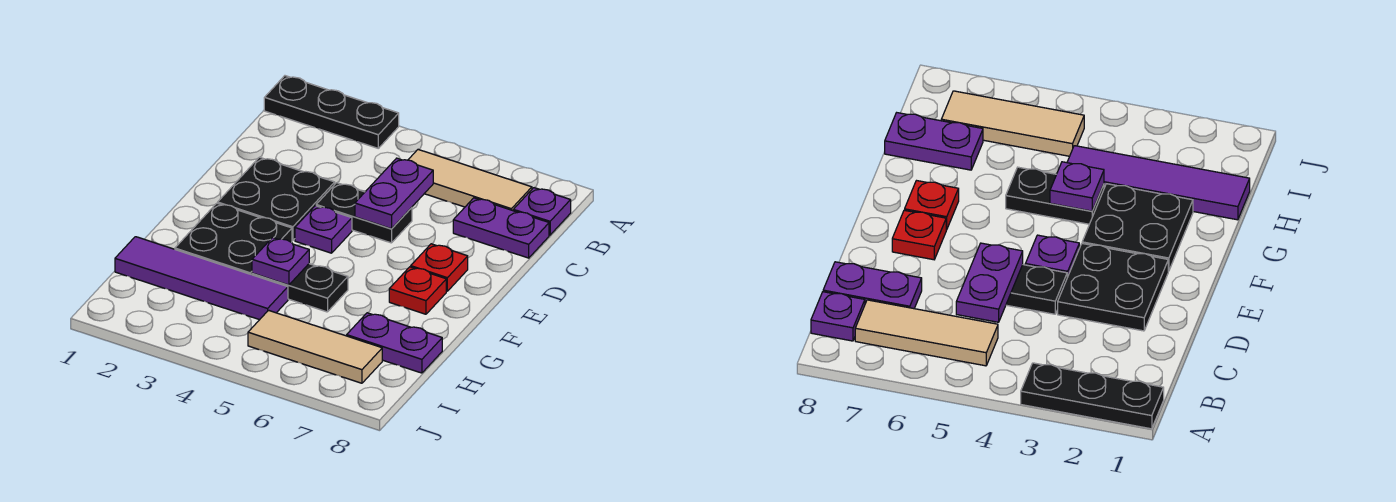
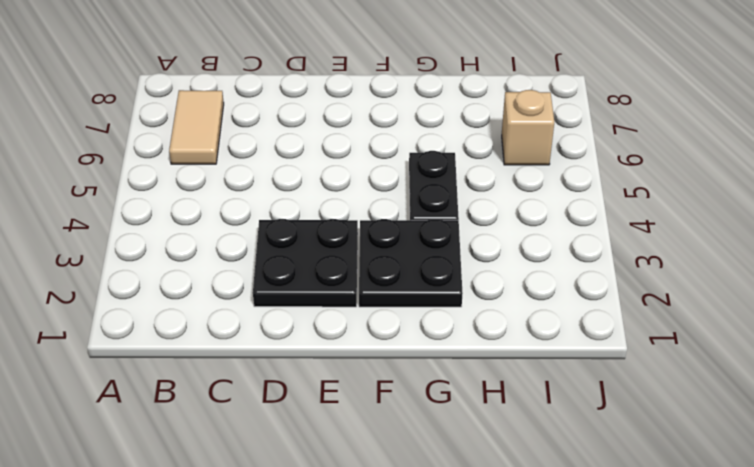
tan 1x2 tile [169,90,224,164] -> tan 1x3 tile [408,149,532,211]
tan 1x1 brick [502,90,554,165] -> tan 1x3 tile [248,310,382,383]
none -> black 1x3 plate [264,76,399,148]
none -> purple 1x1 plate [513,188,571,235]
none -> purple 1x2 plate [453,198,549,258]

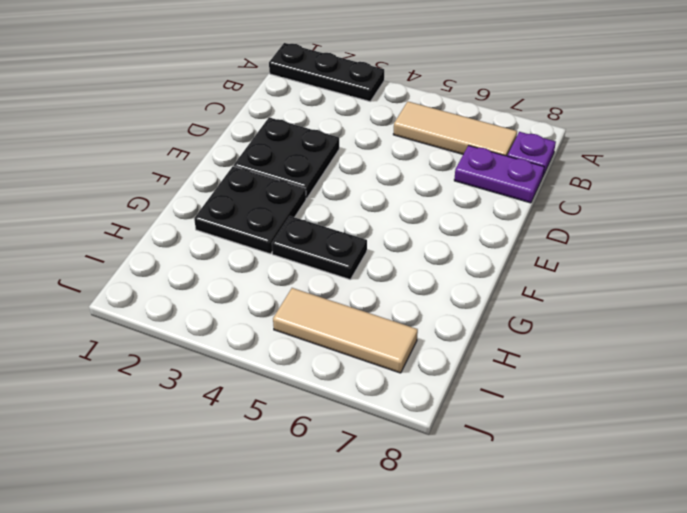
none -> black 1x2 plate [316,183,412,243]
none -> purple 1x1 plate [295,206,352,253]
none -> red 1x1 plate [411,244,468,291]

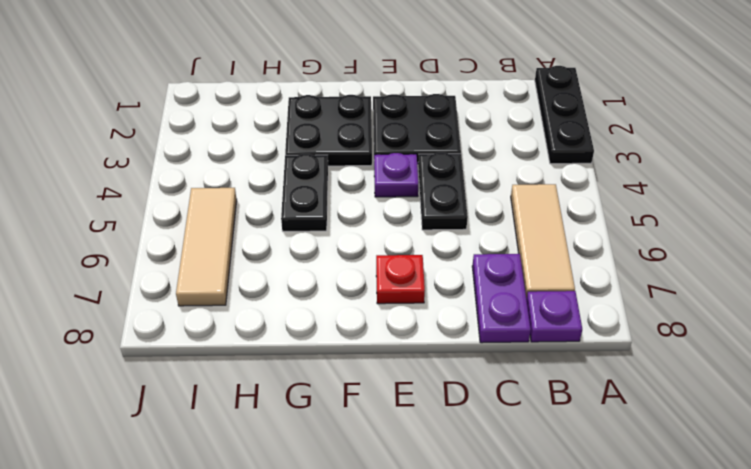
none -> red 1x1 plate [389,267,446,314]
none -> purple 1x4 tile [115,237,288,320]
none -> purple 1x2 plate [347,313,442,373]

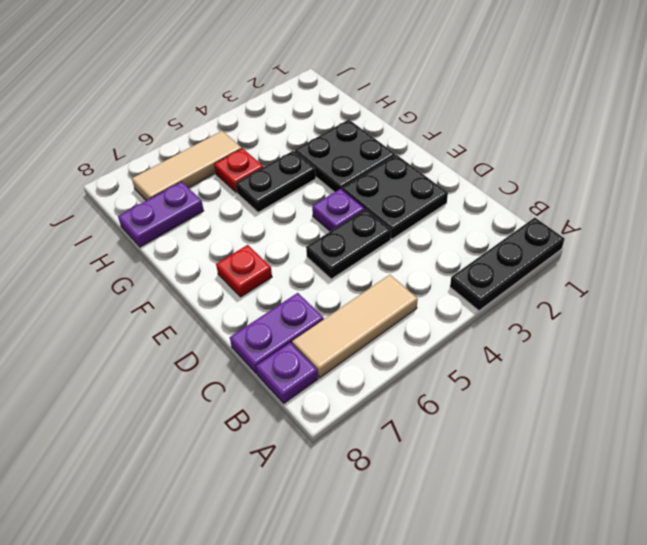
red 1x1 plate [214,149,263,192] -> red 1x1 plate moved to [389,267,446,314]
none -> purple 1x4 tile [115,237,288,320]
none -> purple 1x2 plate [355,158,433,229]
none -> purple 1x1 plate [252,238,309,285]

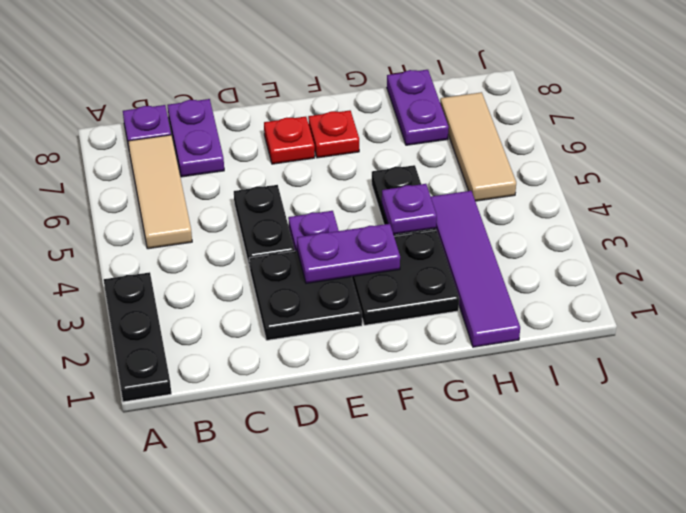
purple 1x2 plate [297,224,400,283] -> purple 1x2 plate moved to [355,158,433,229]

